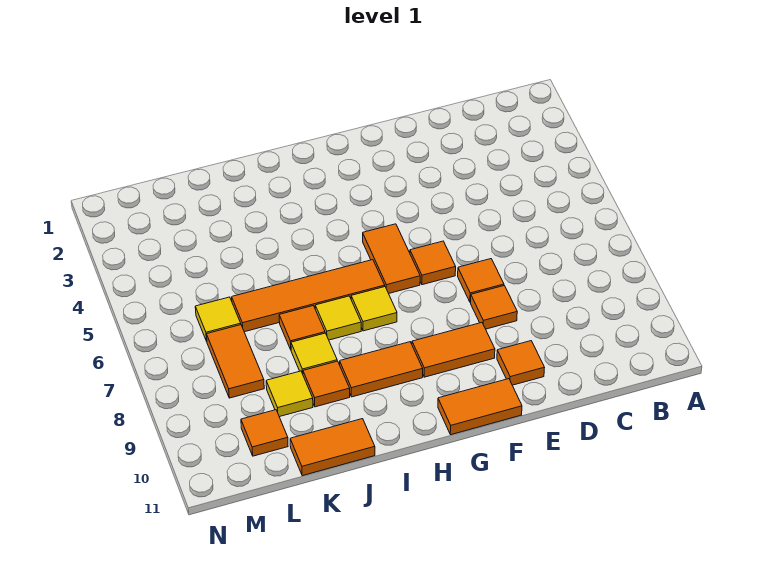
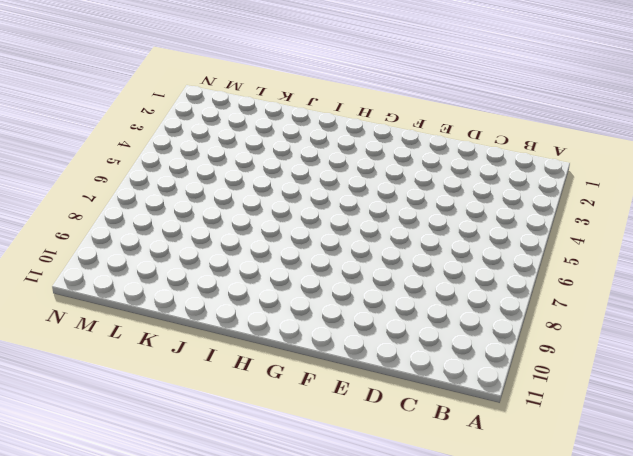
none -> orange 1x1 tile [458,259,504,302]
none -> orange 1x1 tile [471,286,517,329]
none -> orange 1x1 tile [497,341,545,385]

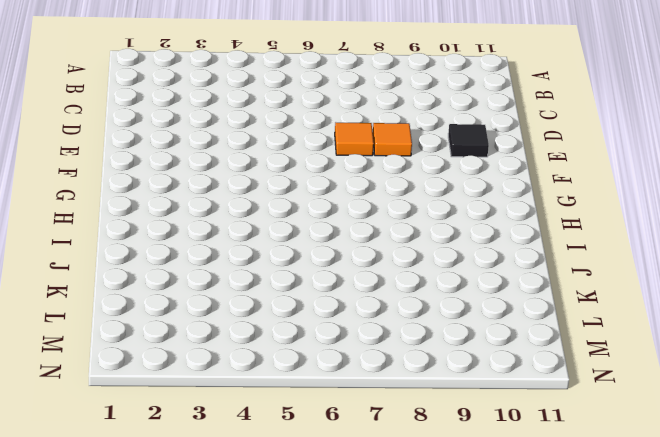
black 1x1 tile [448,124,489,157] -> orange 1x1 tile [497,341,545,385]
none -> orange 1x1 tile [410,241,456,285]
none -> orange 1x2 tile [412,323,495,377]
none -> orange 1x2 tile [438,379,522,435]

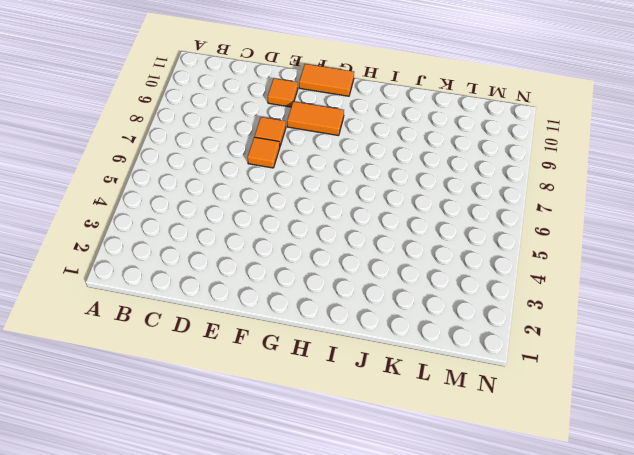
none -> orange 1x1 tile [410,241,456,285]
none -> orange 1x2 tile [363,224,420,294]
none -> orange 1x4 tile [232,260,385,332]

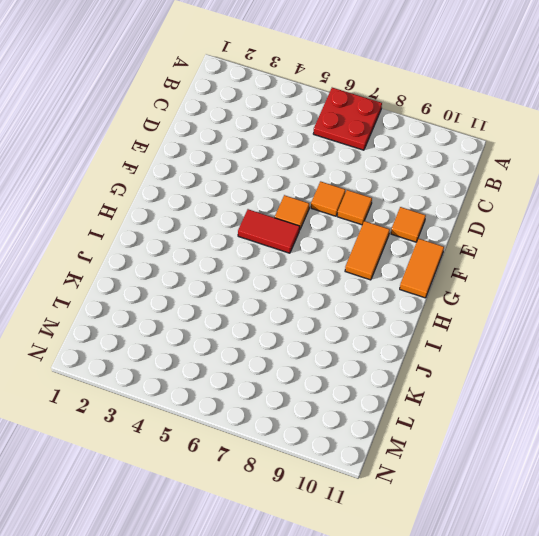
red 2x2 plate [313,88,382,150] -> none
red 1x2 tile [238,209,300,253] -> orange 1x2 tile [363,224,420,294]
none -> orange 1x4 tile [232,260,385,332]
none -> yellow 1x1 tile [351,287,397,331]
none -> orange 1x2 tile [340,342,423,397]

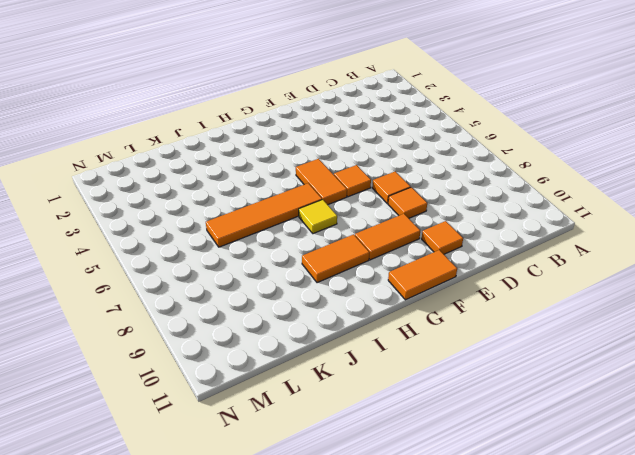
none -> yellow 1x1 tile [315,296,361,340]
none -> orange 1x1 tile [279,306,325,349]
none -> yellow 1x1 tile [291,333,337,374]

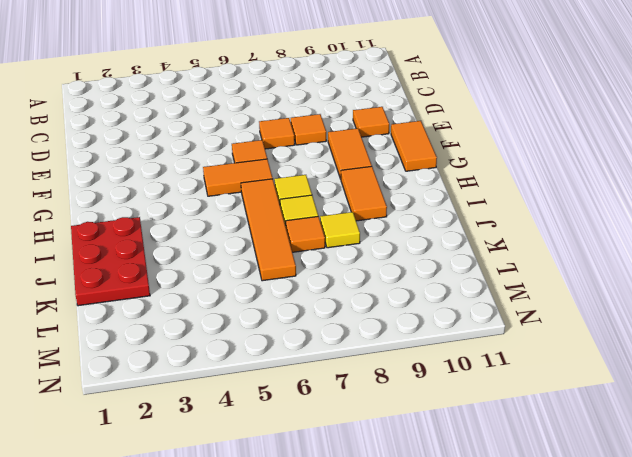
red 2x3 plate [71,217,150,306] -> none
none -> orange 1x1 tile [303,361,350,407]
none -> orange 1x2 tile [290,419,375,476]
none -> yellow 1x1 tile [266,371,313,417]

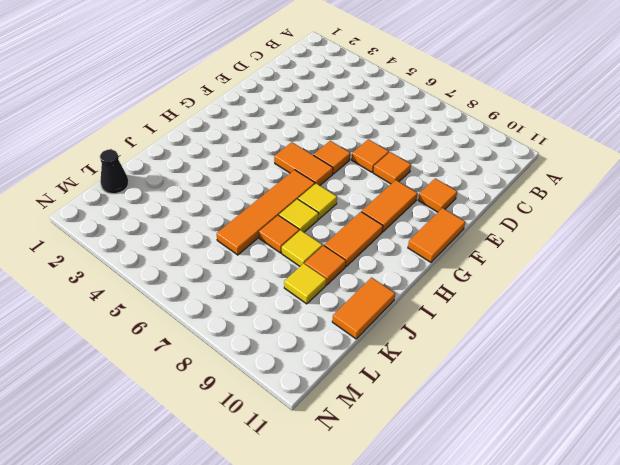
black 1x1 cone [100,150,128,194] -> none
none -> yellow 1x1 tile [195,297,241,341]
none -> orange 1x2 tile [207,325,264,398]
none -> orange 1x1 tile [241,410,288,456]

